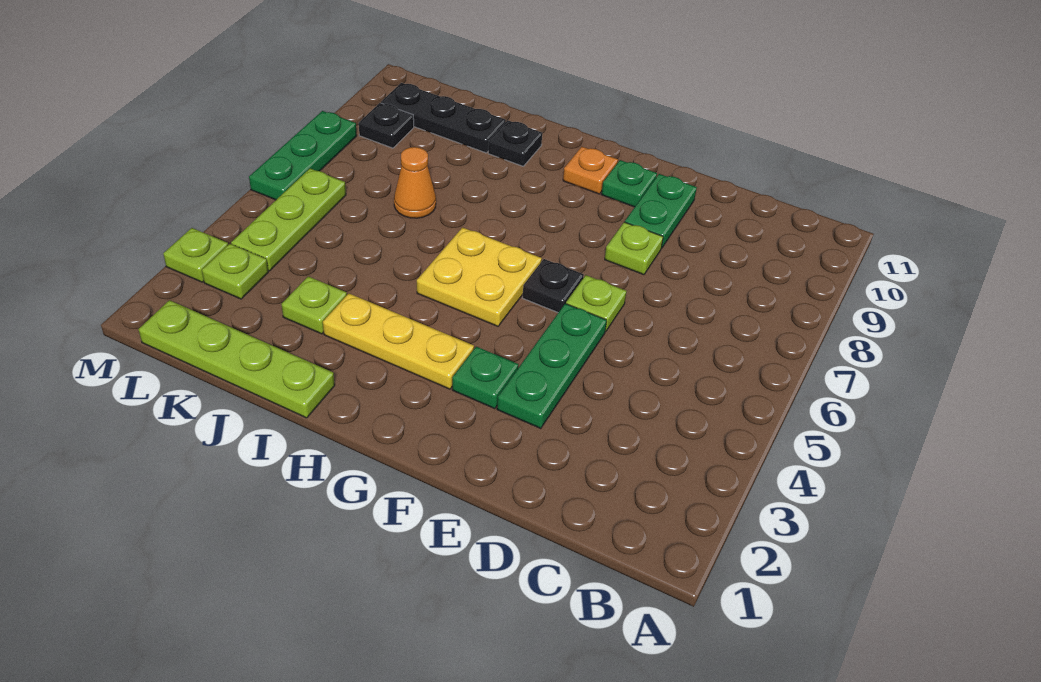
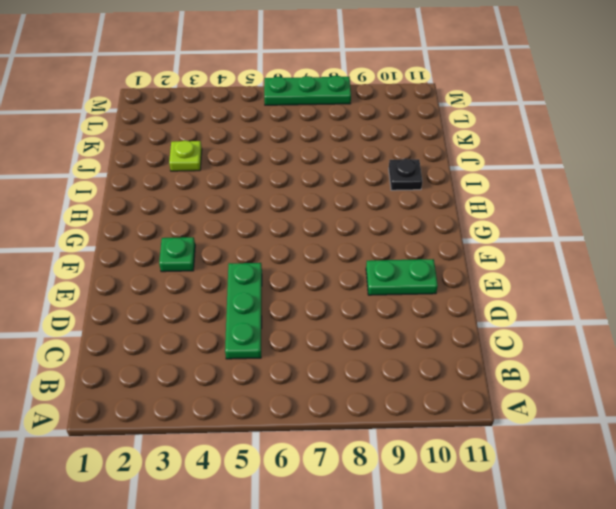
green 1x3 plate [225,263,262,359] -> green 1x3 plate turned to [497,304,607,429]
none -> lime 1x1 plate [566,275,627,332]
none -> lime 1x1 plate [605,222,663,275]
none -> black 1x1 plate [523,259,584,313]

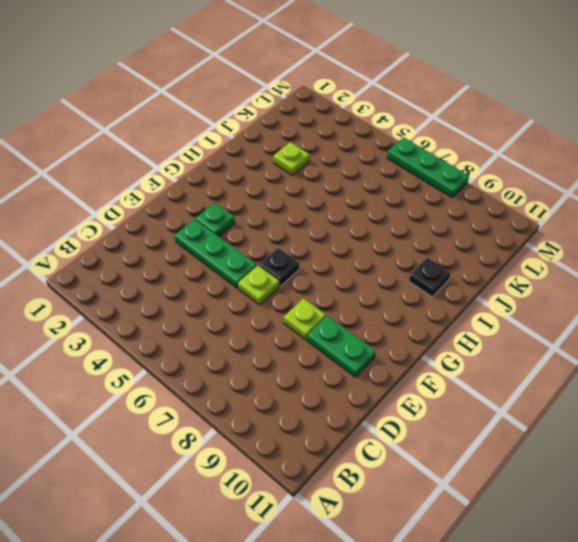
none -> green 1x1 plate [601,160,657,207]
none -> yellow 1x3 plate [323,293,474,389]
none -> yellow 2x2 plate [417,227,542,326]

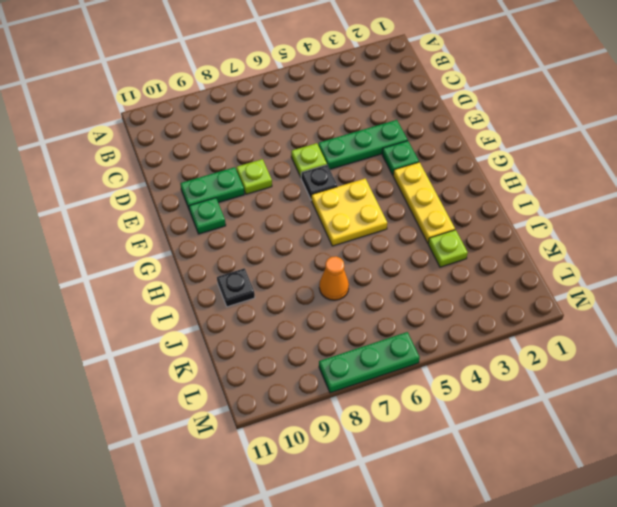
none -> orange 1x1 plate [563,147,618,194]
none -> lime 1x4 plate [138,300,335,418]
none -> black 1x3 plate [381,83,506,153]

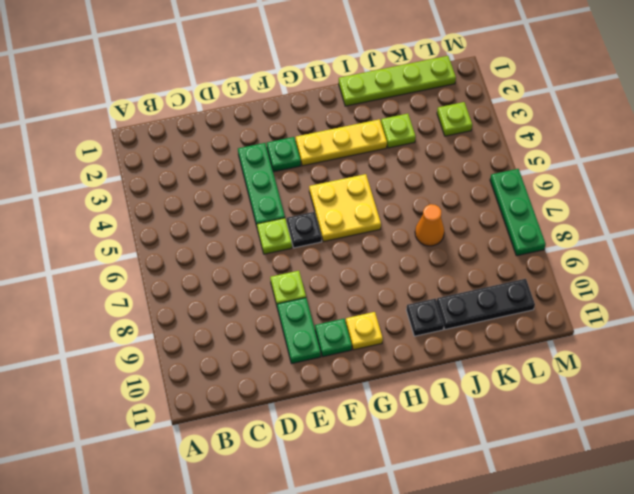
yellow 1x1 plate [346,312,383,350] -> orange 1x1 plate [563,147,618,194]
none -> lime 1x3 plate [231,169,346,271]
none -> black 1x1 plate [359,103,414,148]
none -> lime 1x1 plate [163,228,228,282]

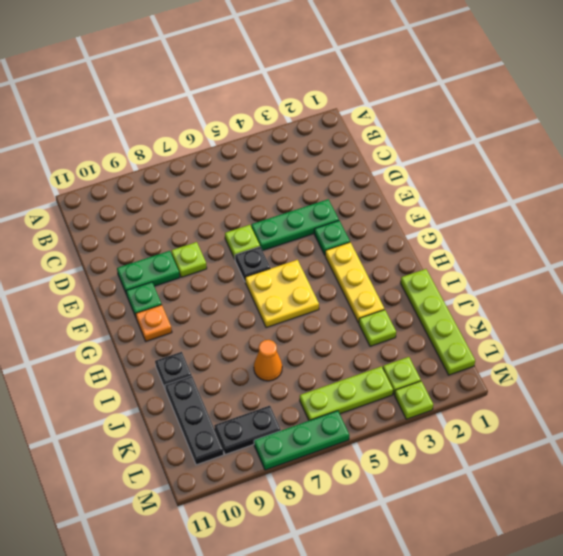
black 1x2 plate [214,406,281,455] -> black 1x1 plate [359,103,414,148]

